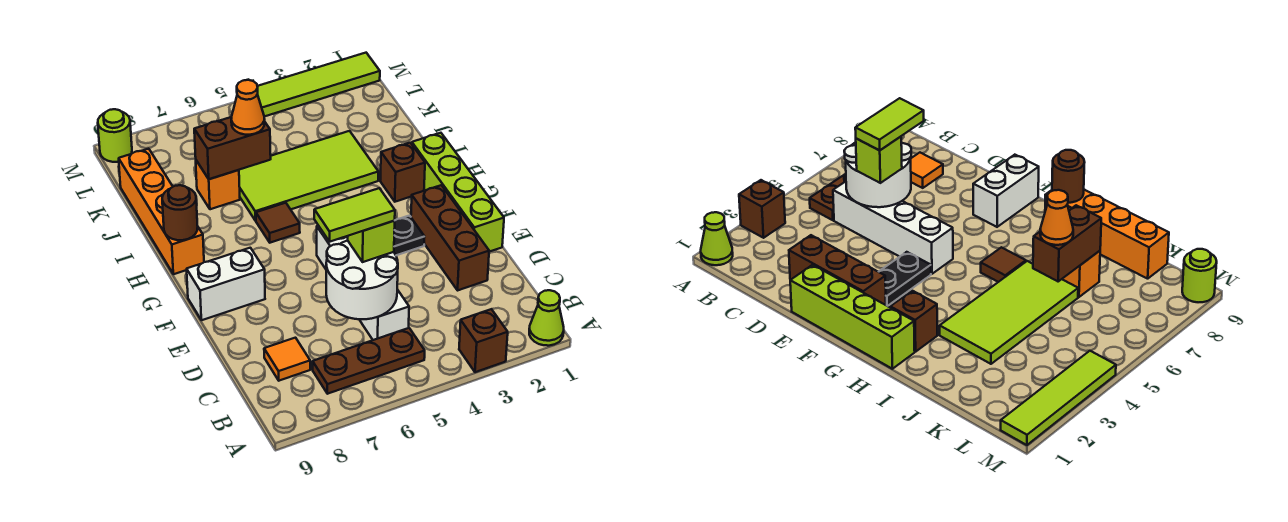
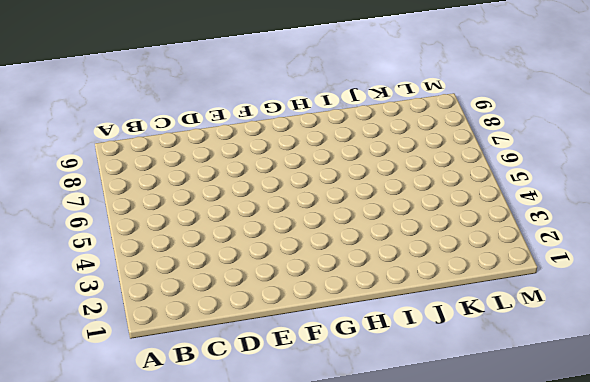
none -> lime 1x1 cone [529,290,564,346]
none -> brown 1x1 brick [459,309,508,372]
none -> brown 1x3 plate [313,328,425,394]

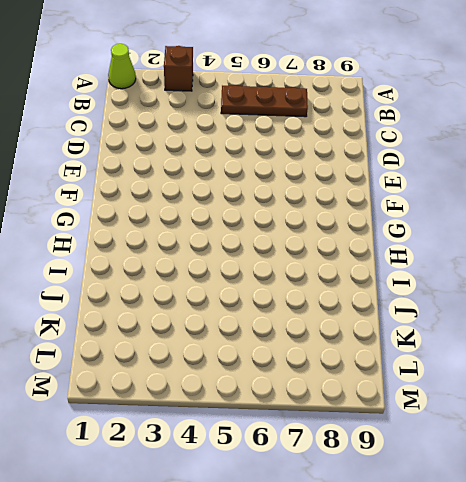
none -> white 1x4 brick [317,226,409,340]
none -> orange 1x1 tile [264,338,310,381]
none -> brown 1x3 brick [411,185,489,290]

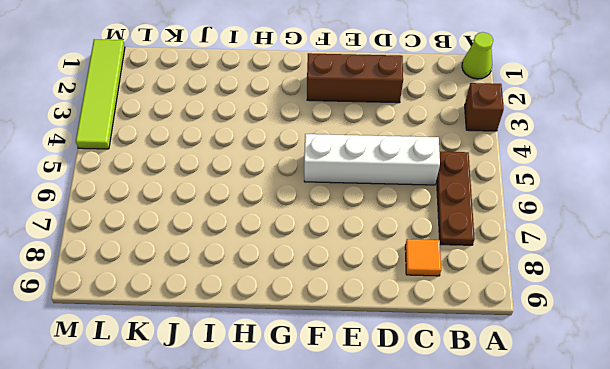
none -> lime 1x4 brick [412,133,504,252]
none -> black 1x2 plate [394,216,424,255]
none -> white 1x2 brick [187,248,265,320]

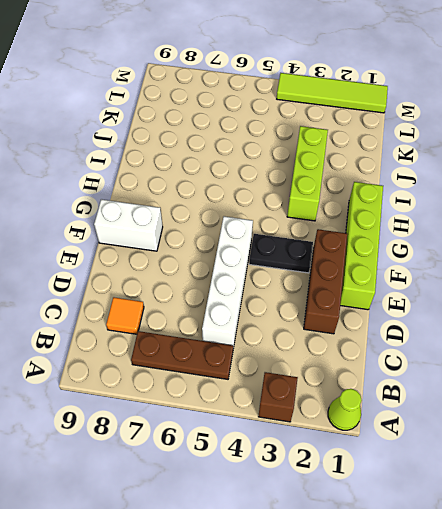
lime 1x3 brick [287,126,328,221] -> lime 2x4 tile [239,131,378,221]
none -> brown 1x1 brick [380,143,425,202]
none -> brown 1x1 tile [256,203,300,243]
none -> orange 1x4 brick [119,149,204,274]

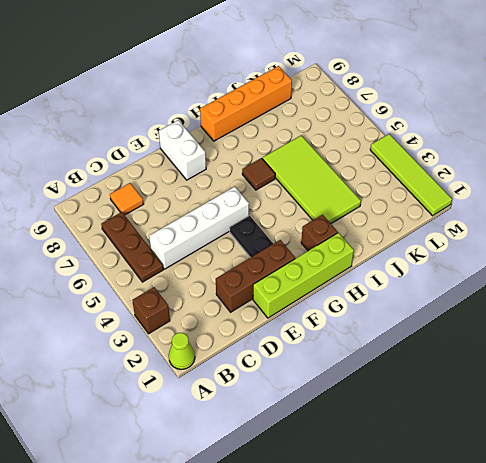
none -> orange 1x1 brick [196,161,240,209]
none -> lime 1x1 round brick [98,109,132,162]
none -> white 2x2 round brick [326,241,398,319]

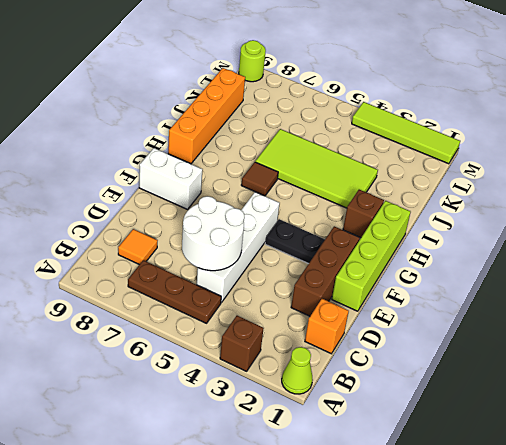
orange 1x1 brick [305,299,349,354] -> orange 1x1 brick moved to [196,161,240,209]
none -> brown 1x1 round brick [162,185,198,240]
none -> brown 1x2 brick [194,117,271,179]
none -> lime 1x1 brick [348,221,395,262]

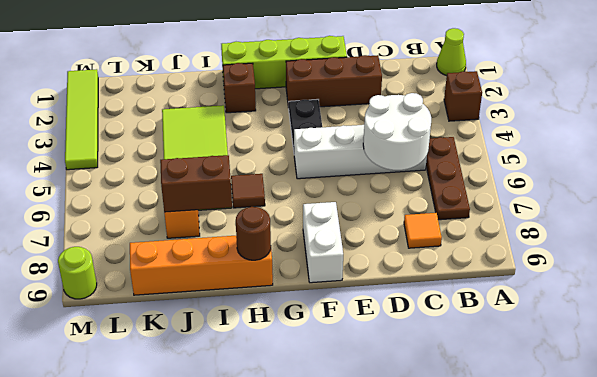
brown 1x2 brick [160,155,232,212] -> brown 1x2 brick turned to [194,117,271,179]
none -> lime 1x1 brick [348,221,395,262]
none -> orange 1x1 cone [231,80,265,135]
none -> lime 1x2 tile [314,188,395,242]

